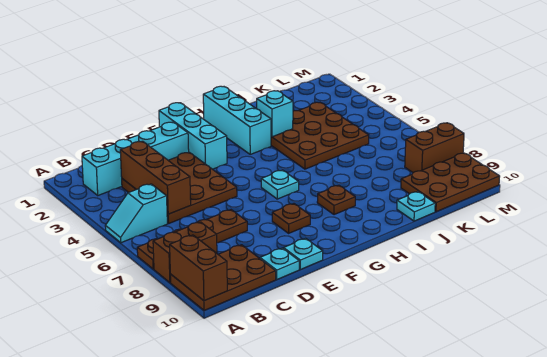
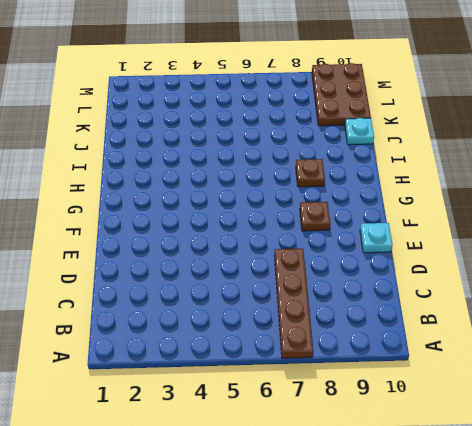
none -> cyan 1x2 slope [105,184,167,243]
none -> brown 1x2 brick [153,222,217,283]
none -> brown 2x3 plate [170,245,276,310]

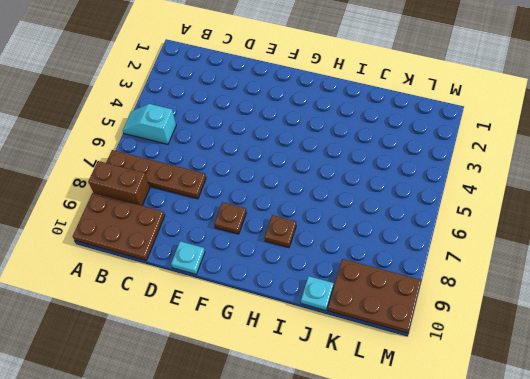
none -> cyan 1x4 brick [82,122,189,195]
none -> brown 3x3 plate [122,152,237,224]
none -> cyan 1x1 plate [260,248,299,279]

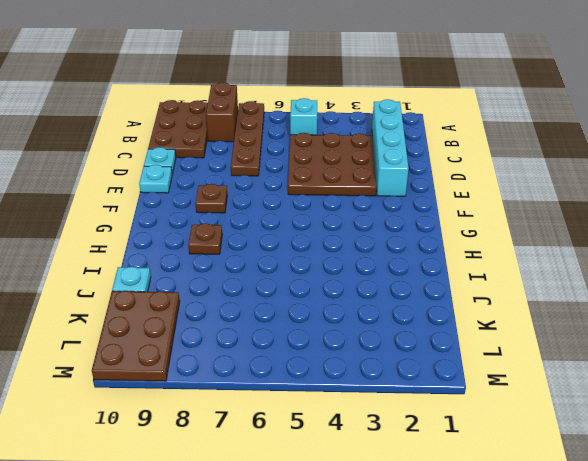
none -> cyan 1x3 brick [159,103,227,169]
none -> cyan 1x1 plate [261,170,299,199]
none -> cyan 1x3 brick [203,86,271,154]

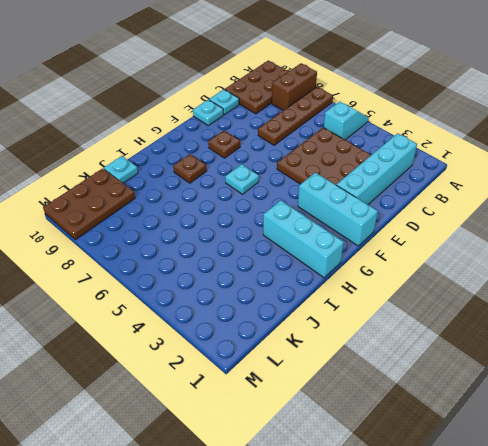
none -> brown 3x3 plate [271,102,369,169]
none -> brown 1x2 brick [405,123,464,173]
none -> brown 1x2 brick [170,235,227,301]

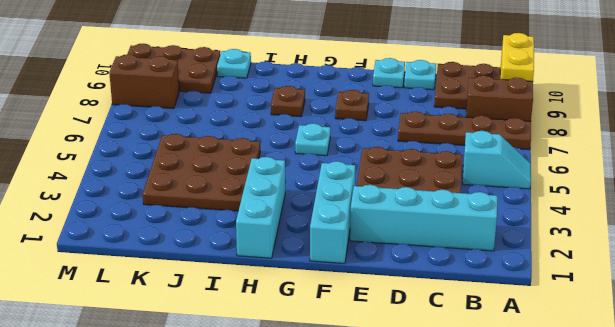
yellow 1x2 brick [500,33,534,81] -> brown 1x2 brick [170,235,227,301]
none -> brown 1x3 brick [120,141,191,214]
none -> cyan 1x1 brick [257,91,293,137]

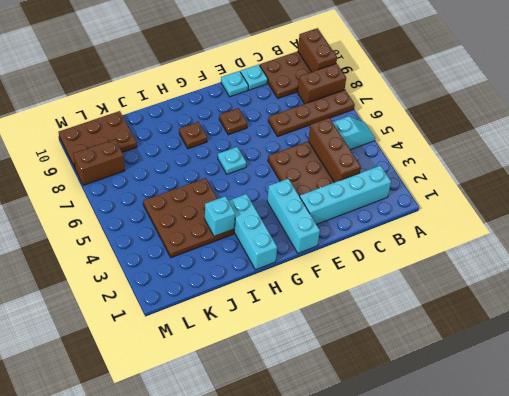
none -> cyan 1x1 plate [397,192,435,221]

